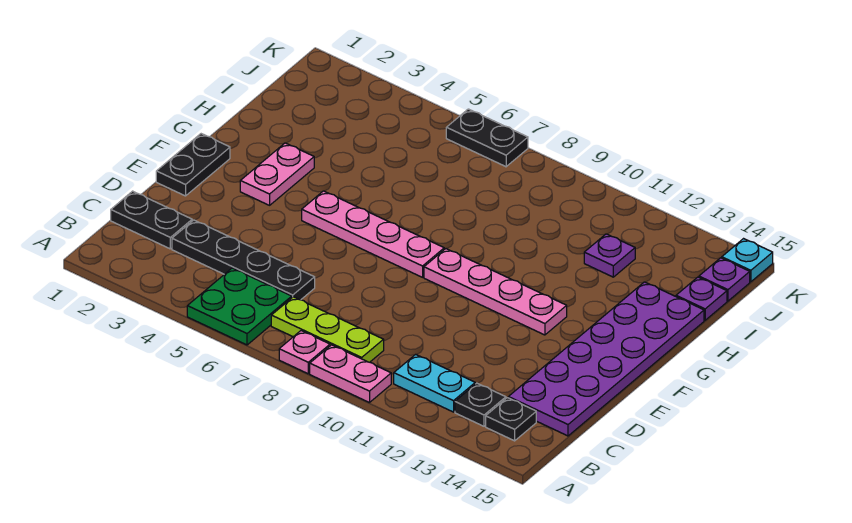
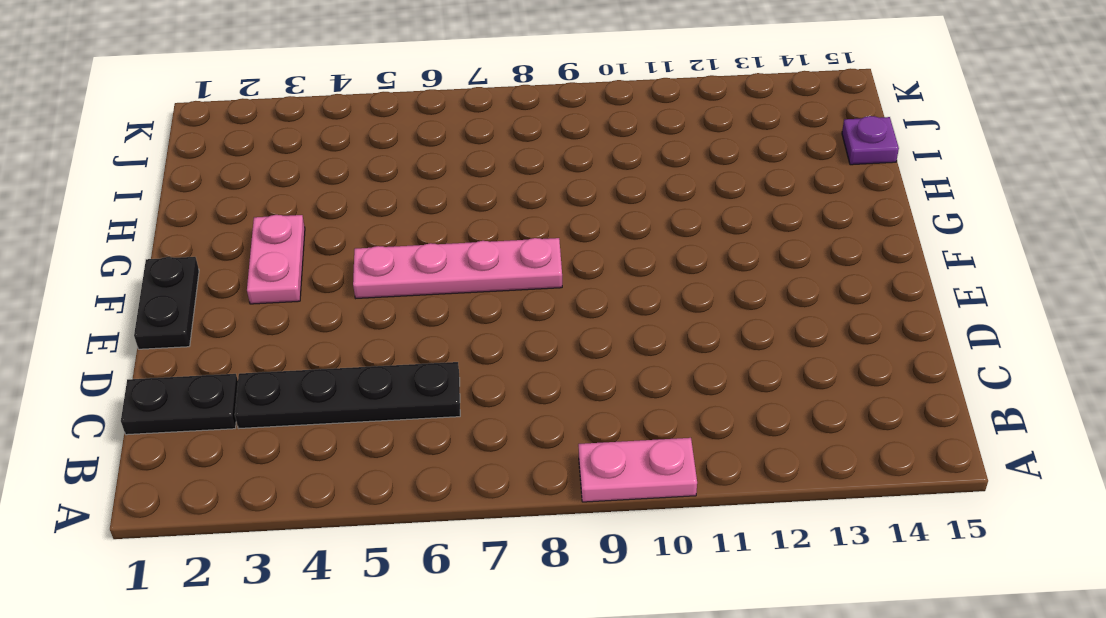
none -> green 2x2 plate [187,268,292,345]
none -> pink 1x1 plate [279,331,330,374]
none -> lime 1x3 plate [271,297,384,362]

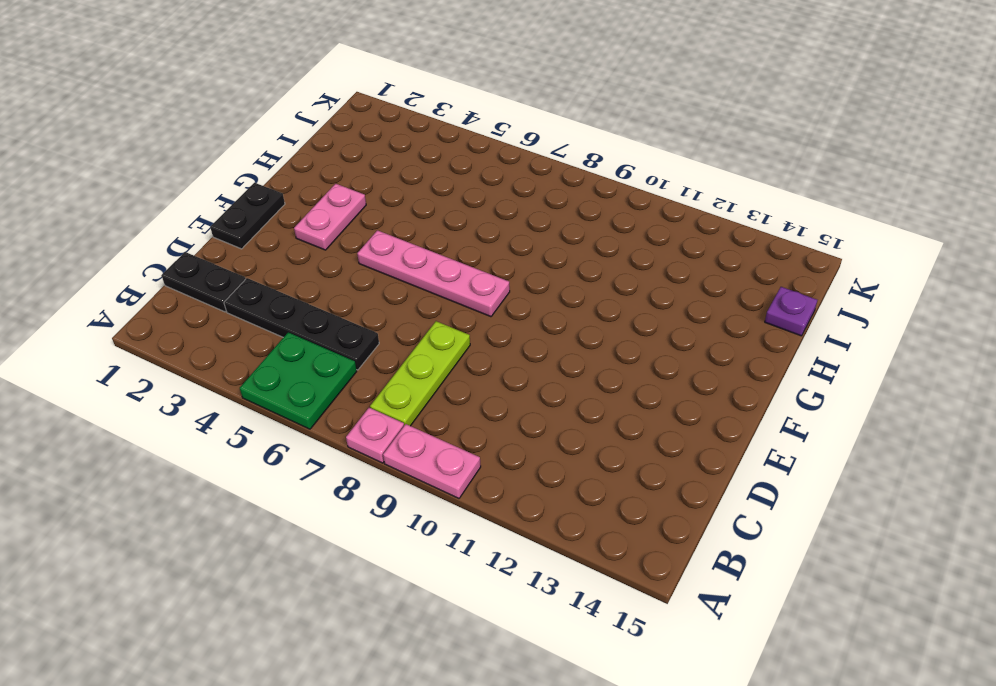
lime 1x3 plate [370,321,470,426] -> lime 1x3 plate turned to [271,297,384,362]
none -> cyan 1x2 plate [394,354,475,412]
none -> black 1x1 plate [455,383,506,426]
none -> black 1x1 plate [486,398,536,441]

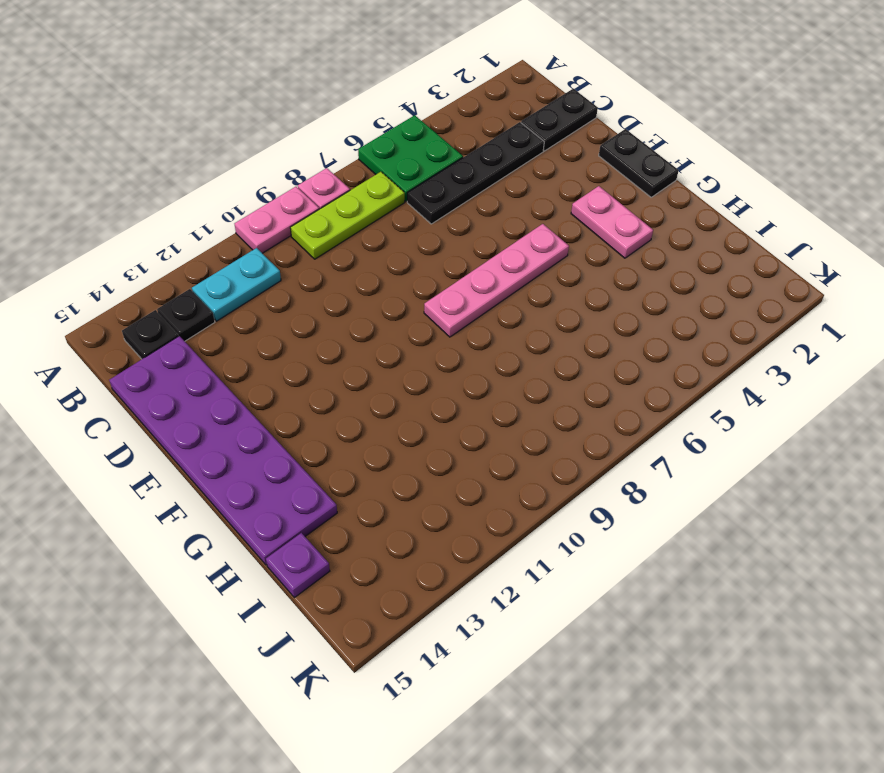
none -> pink 1x4 plate [424,249,567,335]
none -> purple 1x1 plate [584,234,635,277]
none -> purple 1x1 plate [699,258,750,301]

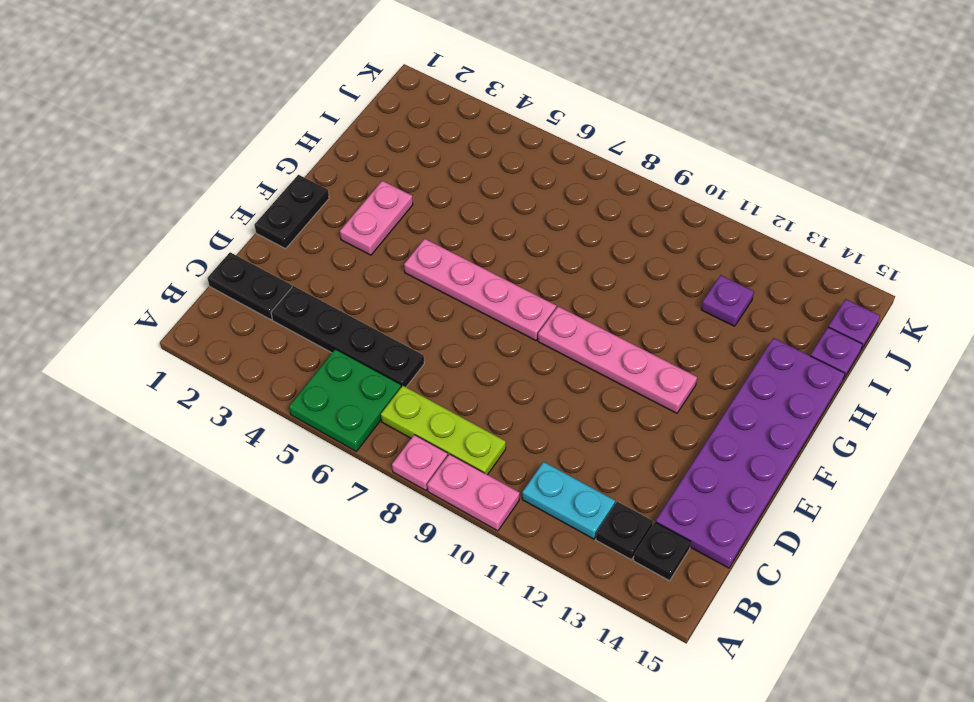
none -> black 1x2 plate [446,109,528,167]
none -> cyan 1x1 plate [722,239,773,282]

